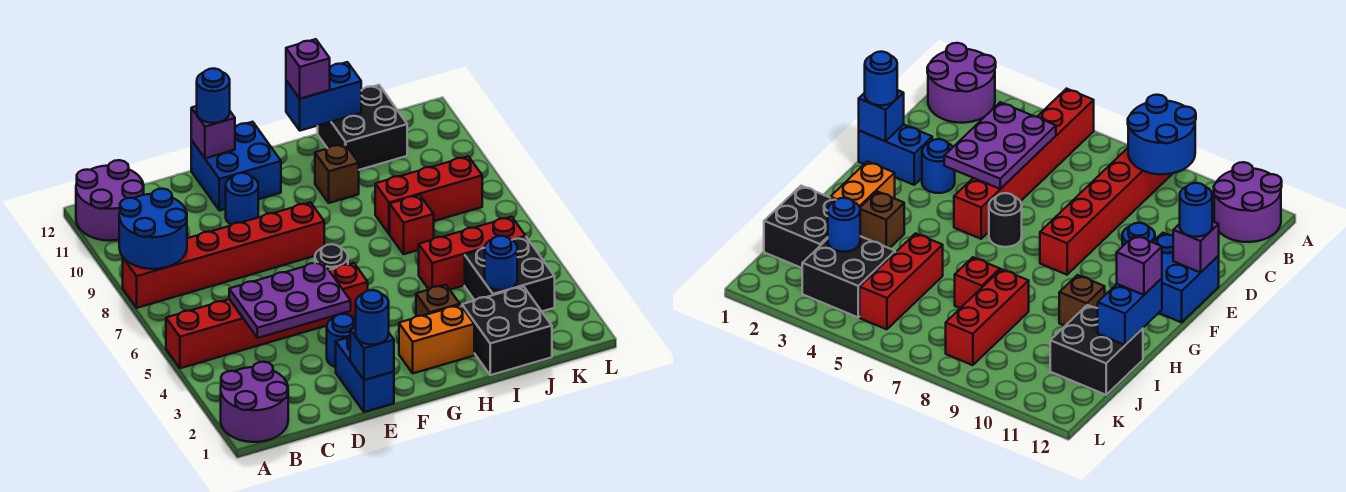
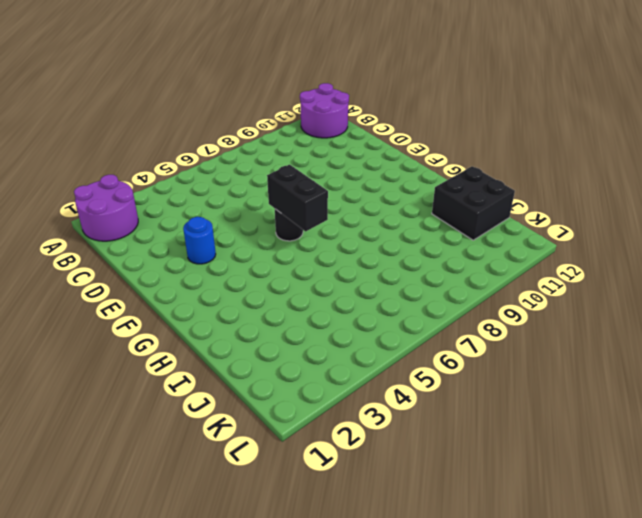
black 1x2 brick [267,165,328,231] -> none
none -> red 1x6 brick [166,263,368,368]
none -> red 1x6 brick [123,202,324,308]
none -> blue 1x2 brick [336,337,394,412]

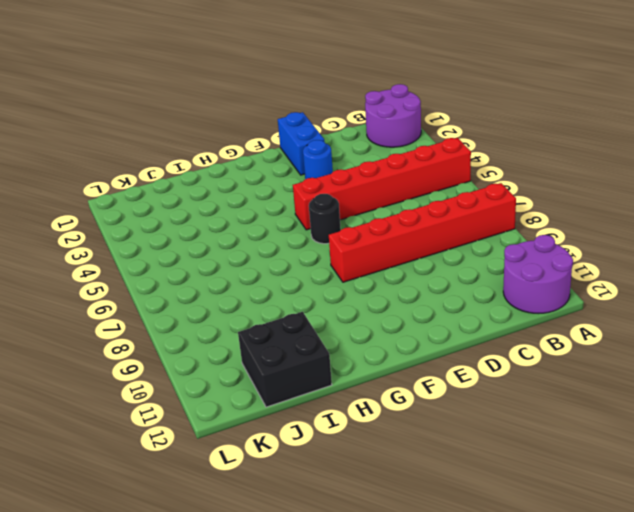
none -> blue 1x1 round brick [226,173,258,225]
none -> blue 2x2 brick [191,122,281,211]
none -> orange 1x2 brick [399,305,474,373]

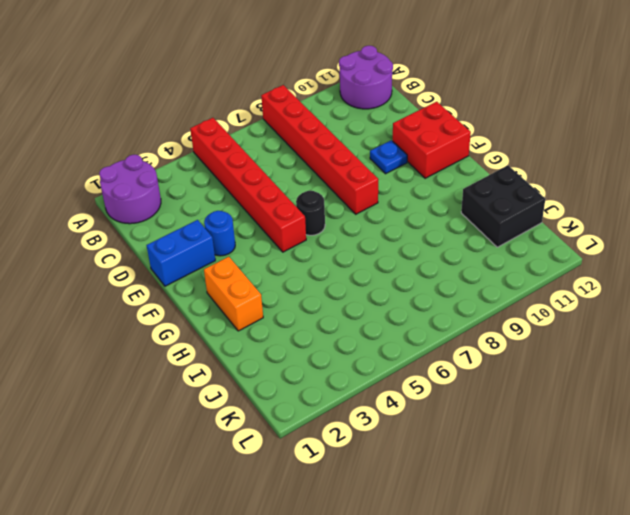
blue 1x1 plate [370,140,407,174] -> blue 1x1 round brick [226,173,258,225]
red 2x2 brick [393,102,471,178] -> blue 2x2 brick [191,122,281,211]
none -> brown 1x1 brick [416,285,460,316]
none -> brown 1x1 brick [315,144,359,203]
none -> black 2x2 brick [462,286,552,375]

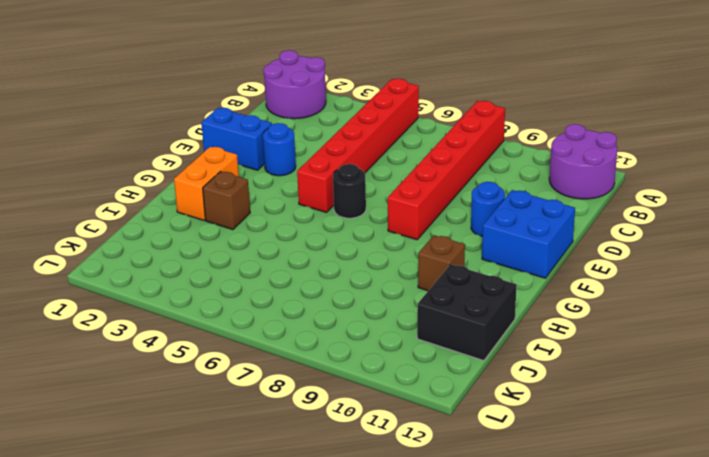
none -> black 2x2 brick [462,286,552,375]
none -> red 1x3 brick [419,217,526,290]
none -> red 1x1 brick [390,195,434,254]

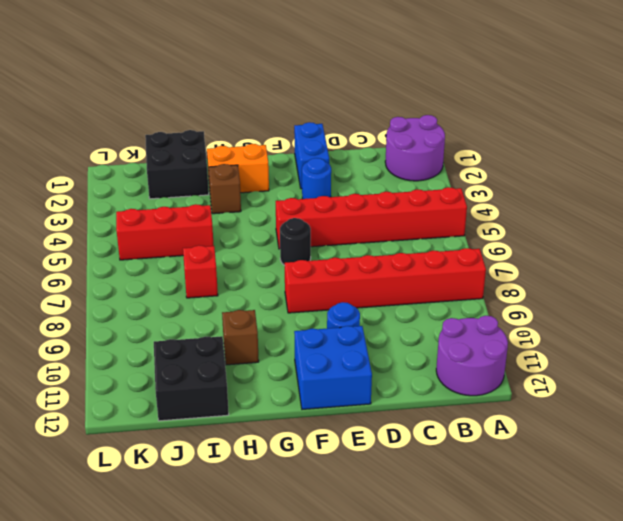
none -> red 1x3 brick [375,156,482,234]
none -> black 2x2 brick [465,237,555,311]
none -> blue 2x2 round brick [119,189,187,269]

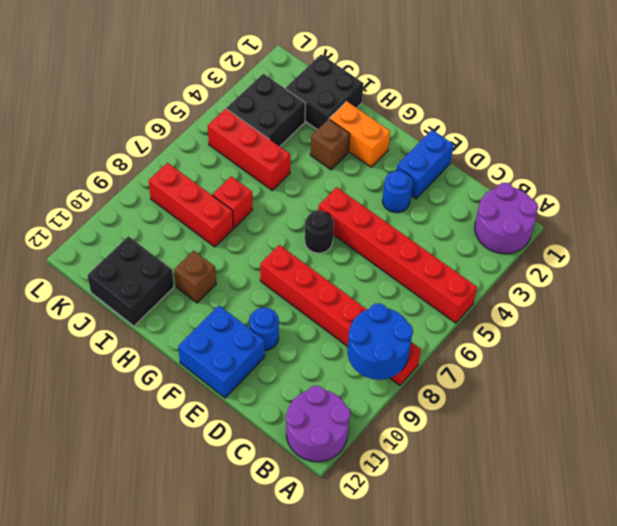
none -> purple 2x3 plate [229,261,351,338]
none -> blue 1x1 brick [350,328,394,380]
none -> purple 1x1 brick [191,106,235,158]

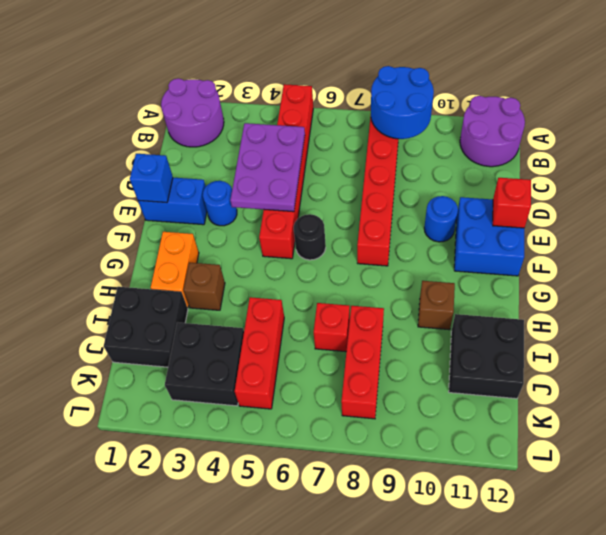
red 1x1 brick [493,178,531,228] -> purple 1x1 brick [191,106,235,158]
none -> blue 1x2 brick [286,62,361,131]
none -> blue 1x1 round brick [485,236,517,290]
none -> blue 1x1 round brick [356,290,389,345]

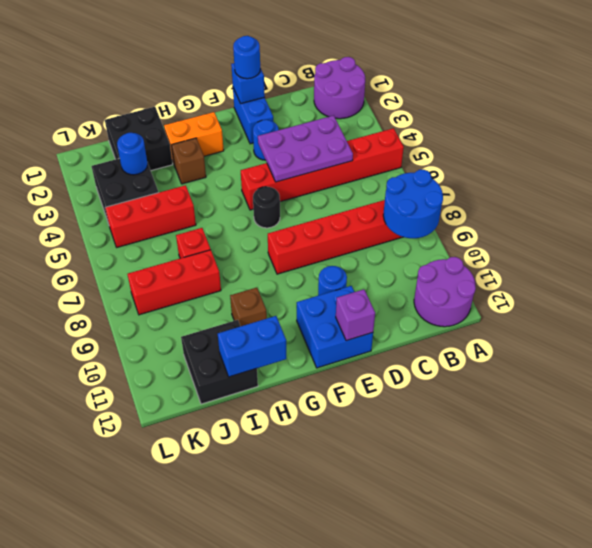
none -> blue 1x1 round brick [197,69,230,123]
none -> purple 1x1 brick [286,39,330,99]

